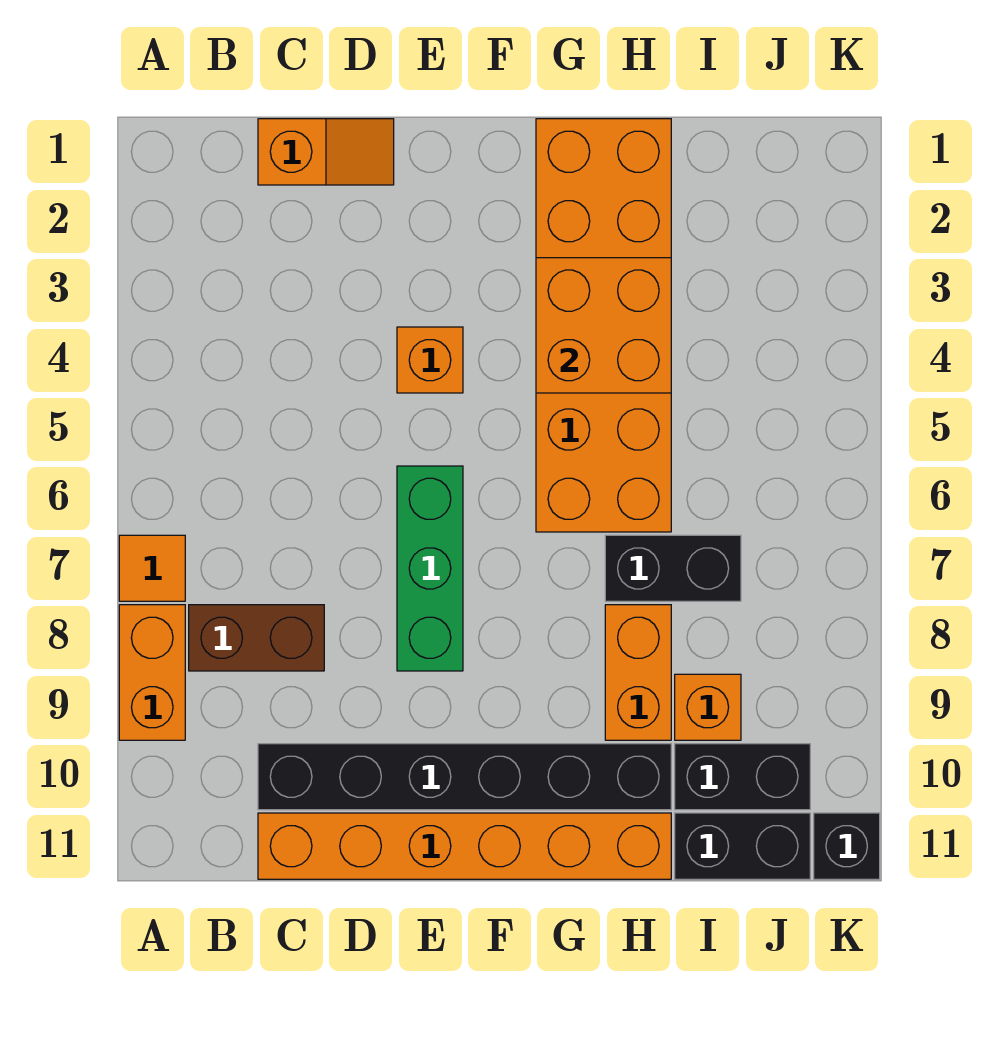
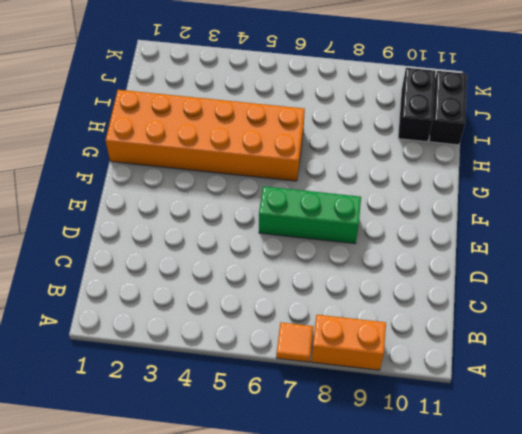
none -> brown 1x2 brick [189,605,324,671]
none -> orange 1x2 slope [258,119,394,185]
none -> black 1x6 brick [258,744,671,810]

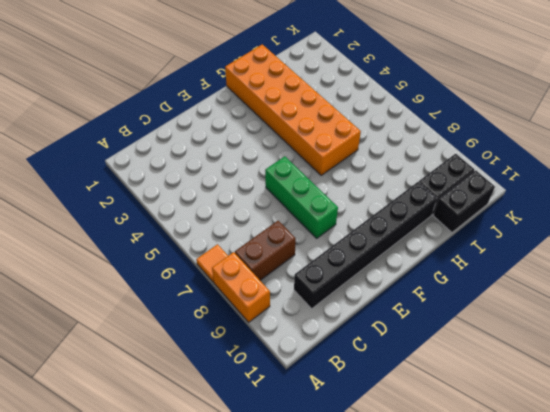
none -> orange 1x2 slope [258,119,394,185]
none -> orange 1x6 brick [258,813,671,879]
none -> orange 1x1 brick [397,327,463,393]

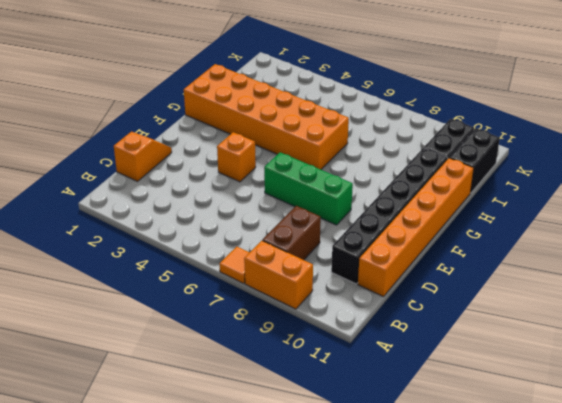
none -> black 1x2 brick [605,535,741,601]
none -> orange 1x2 brick [605,605,671,740]
none -> orange 1x1 brick [675,674,741,740]

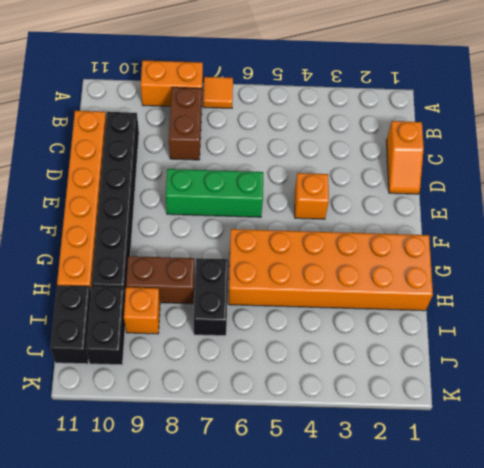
brown 1x2 brick [126,256,195,304] -> orange 1x2 brick [605,605,671,740]
none -> black 1x1 brick [814,813,880,879]
none -> orange 2x2 brick [536,258,671,393]

